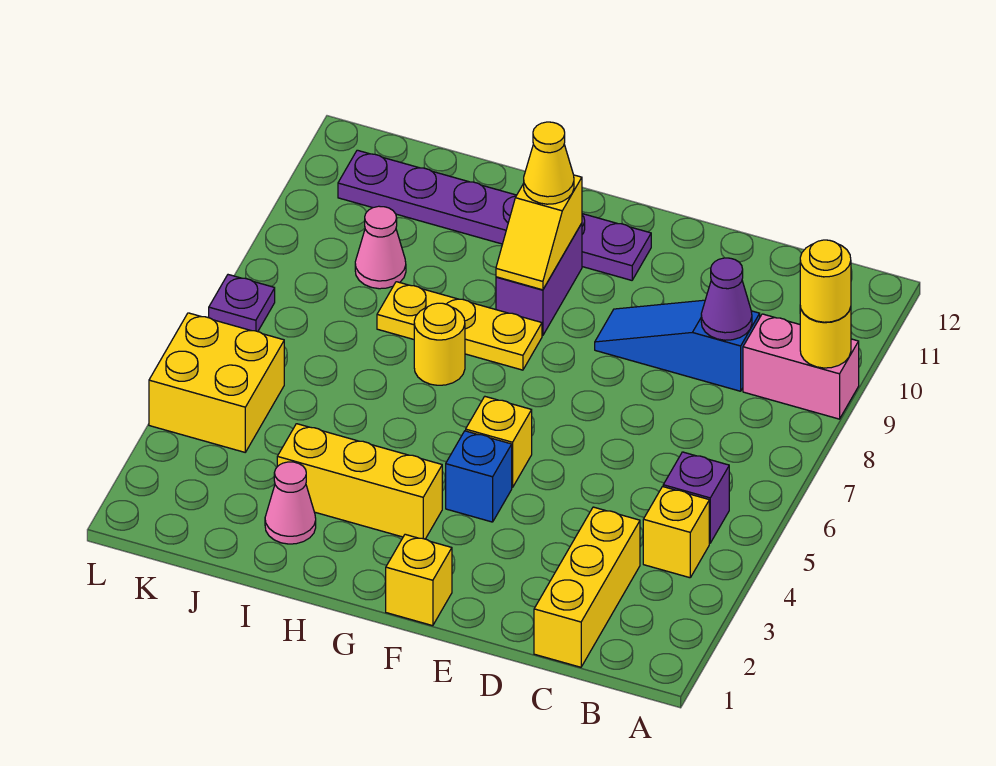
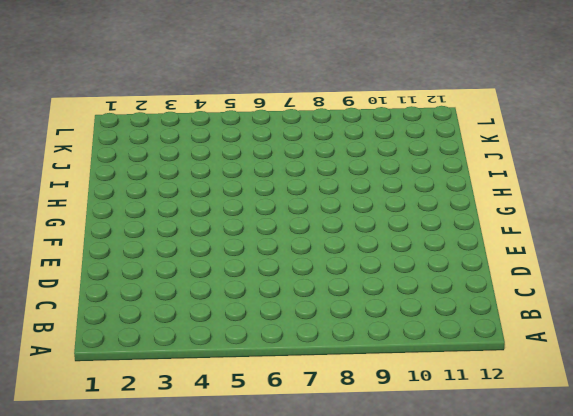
none -> pink 1x2 brick [743,314,859,419]
none -> yellow 1x1 brick [643,487,709,578]
none -> purple 1x1 brick [663,452,729,543]

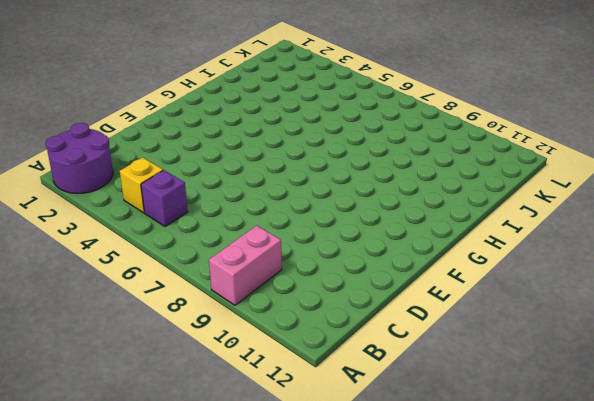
purple 2x2 round brick [46,123,113,193] -> none
none -> yellow 1x3 brick [534,507,640,667]
none -> blue 1x3 slope [595,300,760,391]
none -> yellow 1x1 brick [386,534,452,626]

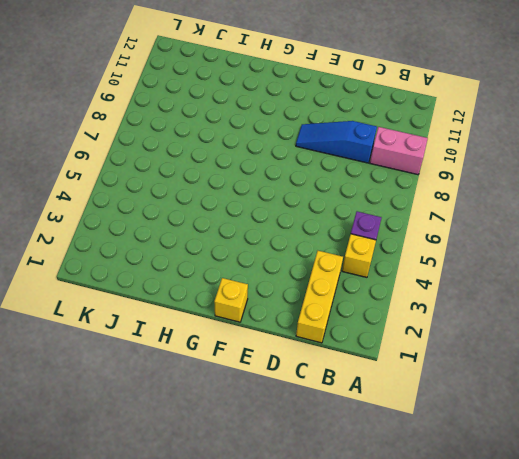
none -> blue 1x1 brick [446,431,512,522]
none -> yellow 1x1 brick [466,397,532,488]
none -> purple 1x6 plate [338,150,651,280]

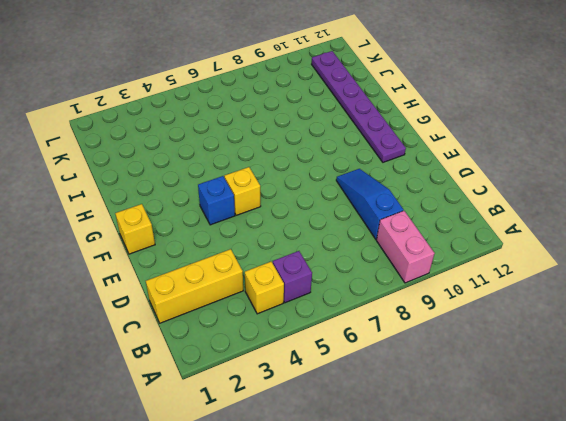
none -> yellow 1x3 brick [277,424,442,539]
none -> yellow 1x3 plate [377,282,542,370]
none -> purple 1x2 brick [496,223,582,336]

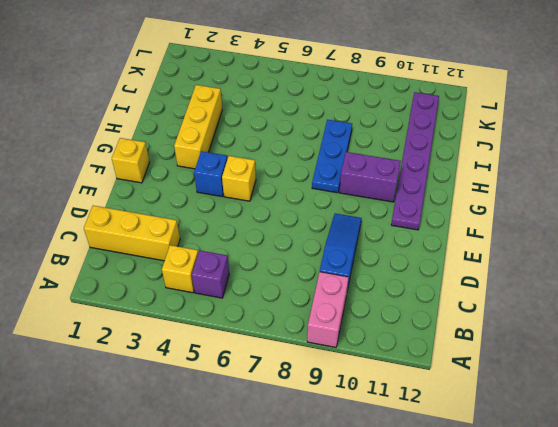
blue 1x3 plate [312,120,352,193] -> yellow 1x3 plate [377,282,542,370]
none -> yellow 1x1 round brick [414,303,465,385]
none -> pink 1x1 cone [265,462,316,544]
none -> pink 1x1 cone [355,206,406,289]

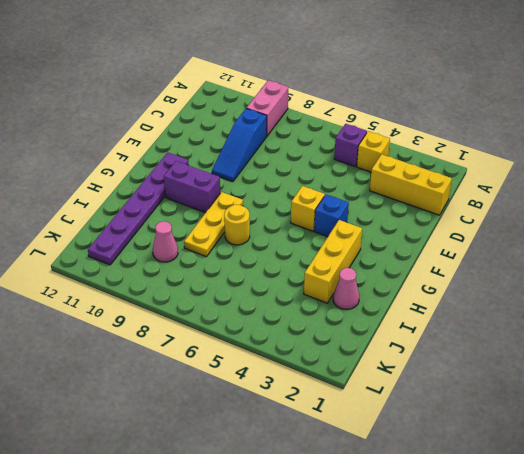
none -> yellow 1x1 brick [386,534,452,626]
none -> yellow 2x2 brick [149,313,284,452]
none -> purple 1x1 plate [209,275,275,332]

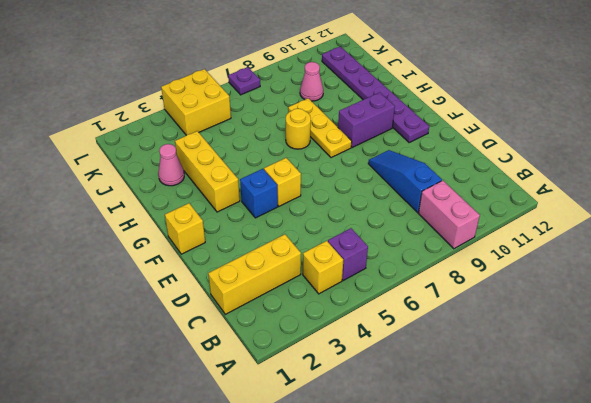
none -> yellow 1x1 round brick [800,306,851,368]
none -> purple 1x1 cone [701,258,752,340]
none -> yellow 1x2 slope [496,175,582,290]

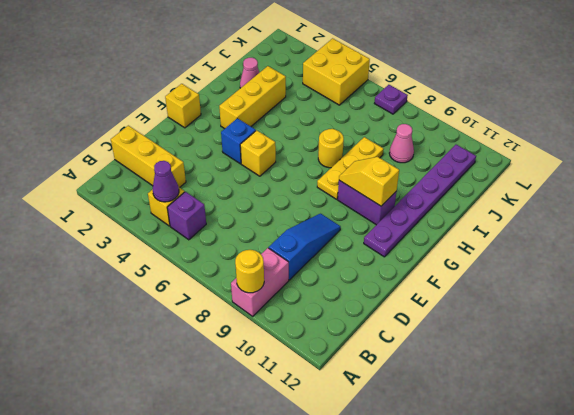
purple 1x1 cone [153,161,179,202] -> purple 1x1 cone moved to [701,258,752,340]
none -> yellow 1x1 round brick [800,240,851,322]
none -> yellow 1x1 cone [524,122,574,204]

